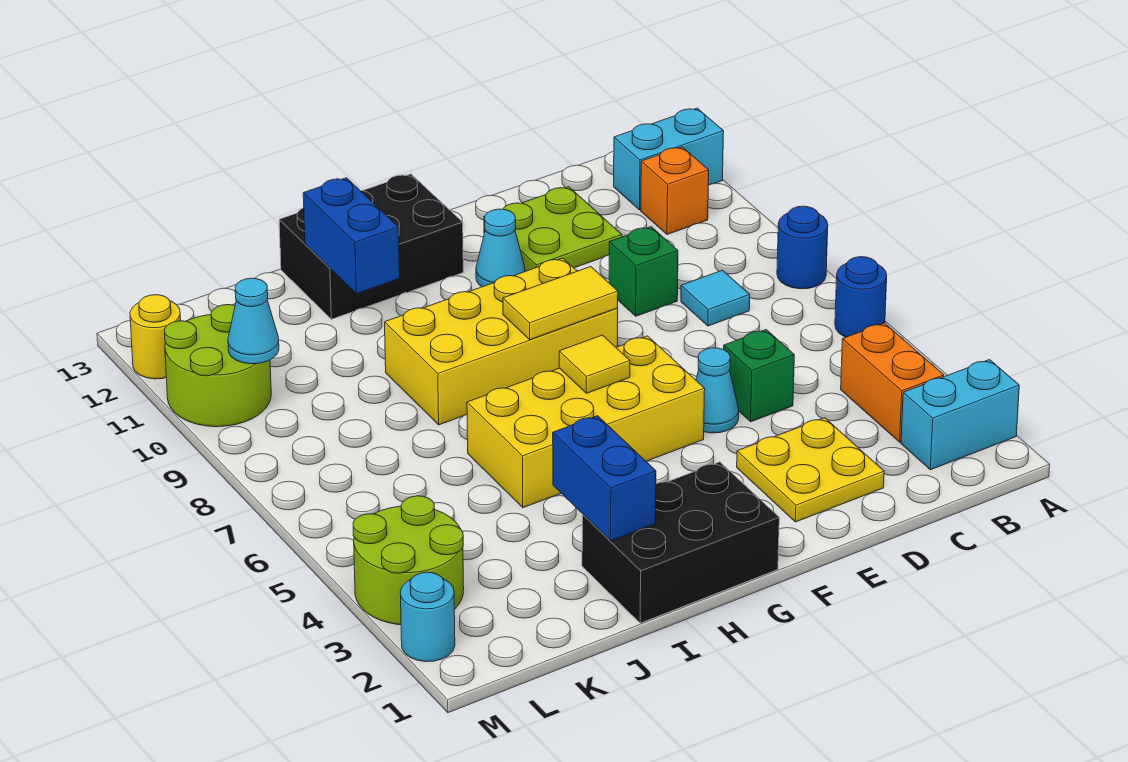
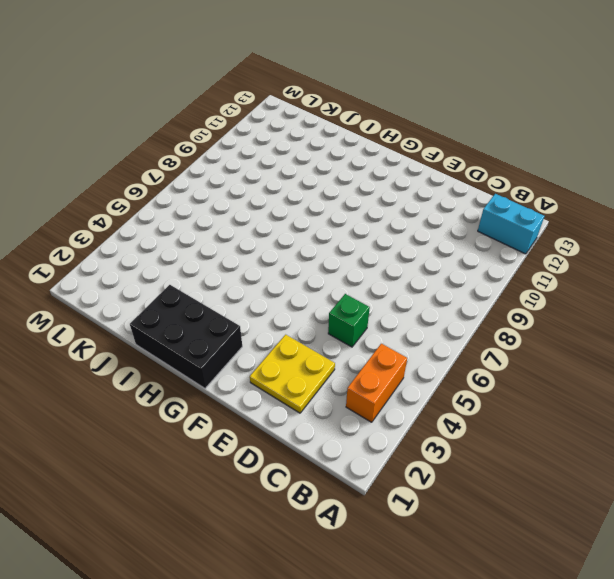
none -> cyan 1x2 brick [901,360,1019,470]
none -> blue 1x1 round brick [835,257,887,337]
none -> blue 1x1 round brick [777,206,828,289]

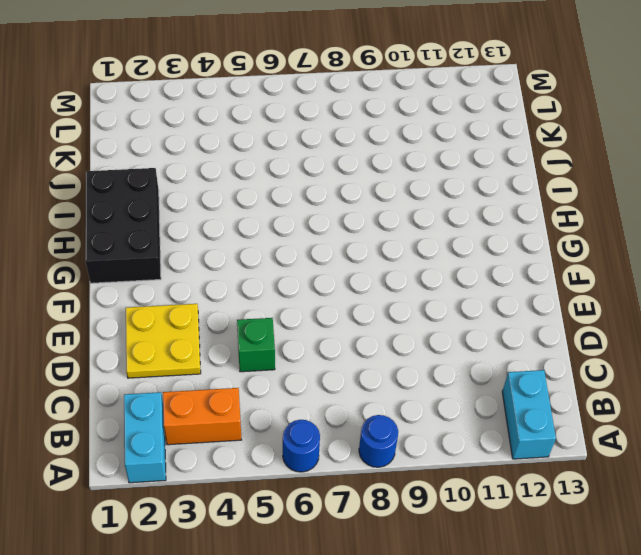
none -> orange 1x1 brick [641,147,709,234]
none -> cyan 1x1 tile [681,270,750,326]
none -> green 1x1 brick [609,227,678,316]

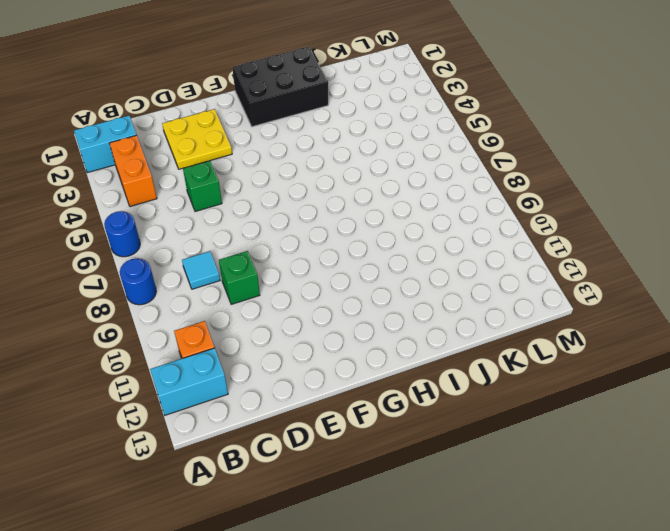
none -> lime 2x2 plate [484,187,622,271]
none -> cyan 1x1 cone [696,348,739,433]
none -> yellow 2x4 brick [467,336,705,508]

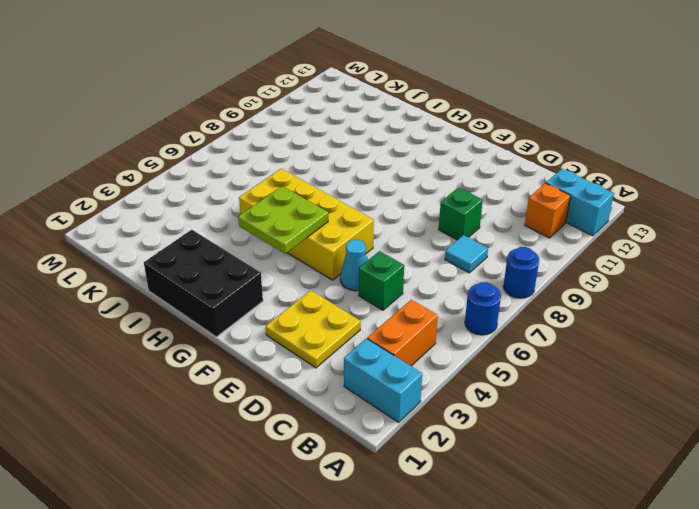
lime 2x2 plate [238,186,328,254] -> lime 2x2 plate moved to [484,187,622,271]
none -> yellow 2x4 brick [385,258,618,425]
none -> cyan 1x1 cone [476,209,525,287]
none -> black 2x3 brick [279,174,463,319]

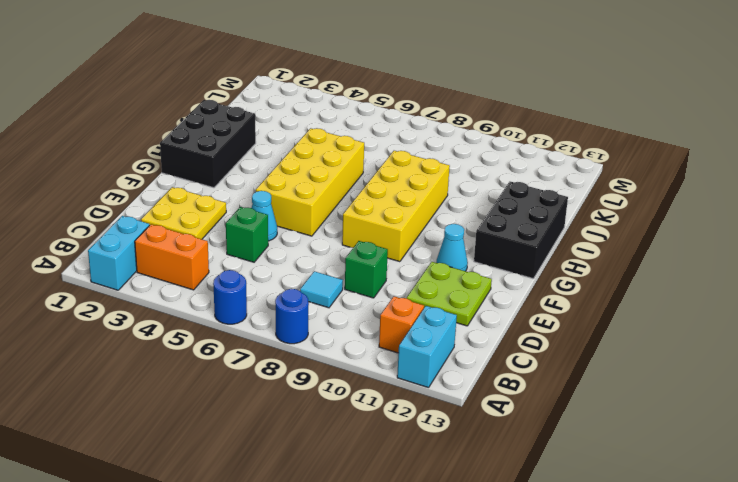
none -> lime 2x2 round brick [353,496,464,625]
none -> lime 2x2 round brick [165,305,271,427]
none -> cyan 1x1 round brick [400,572,455,662]

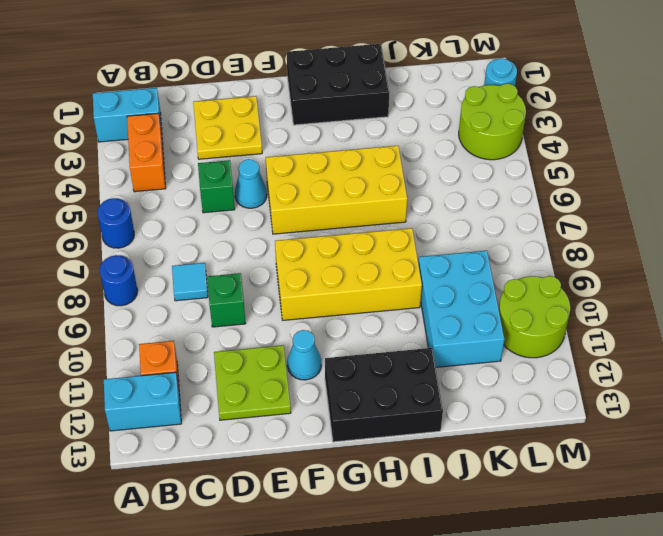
cyan 2x3 brick [418,251,504,367] -> none
none -> yellow 1x1 round brick [130,295,181,379]
none -> yellow 1x2 tile [503,267,618,340]
none -> yellow 1x1 tile [559,335,630,393]

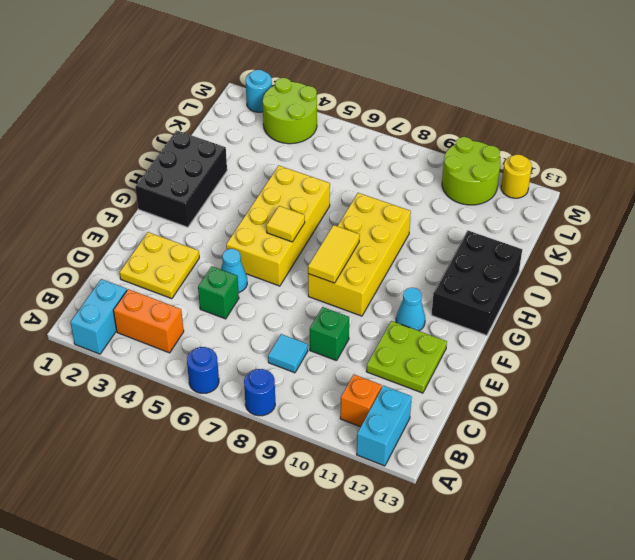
none -> blue 1x2 brick [553,416,656,541]
none -> blue 1x2 brick [303,178,400,294]
none -> cyan 1x1 cone [228,278,279,364]

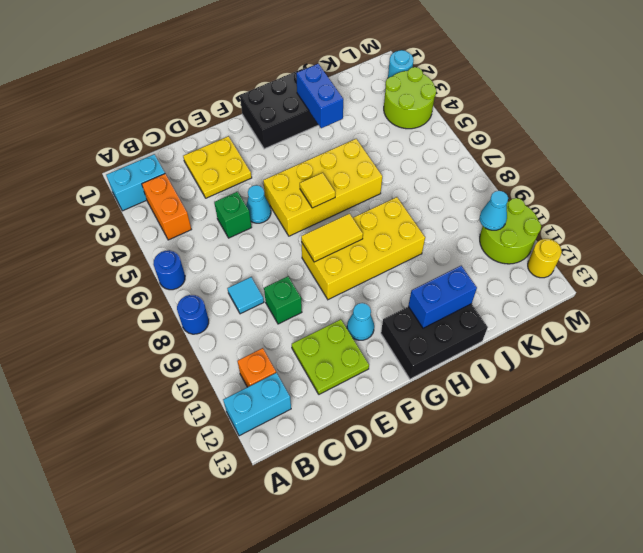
blue 1x2 brick [408,266,477,328] -> blue 1x2 brick turned to [303,178,400,294]

